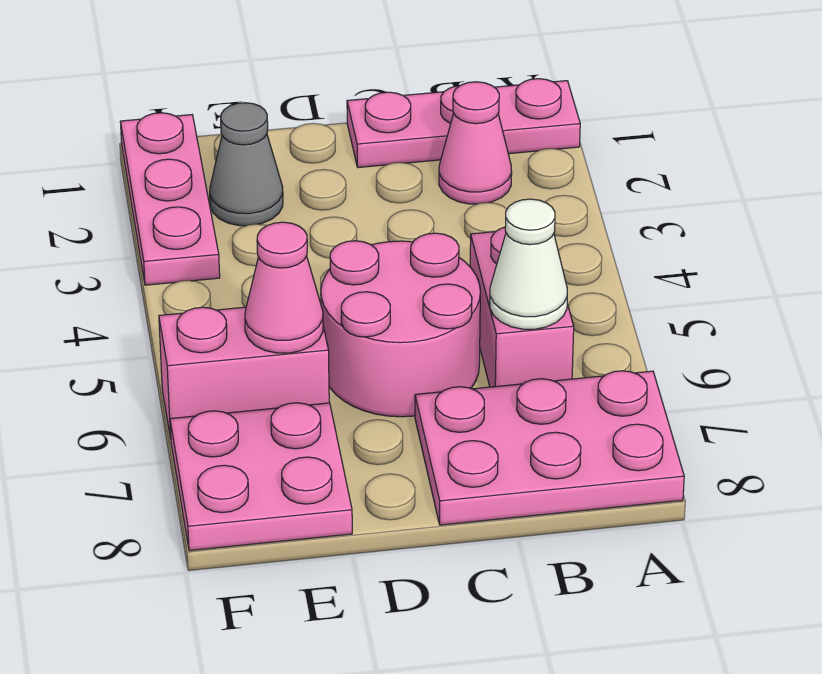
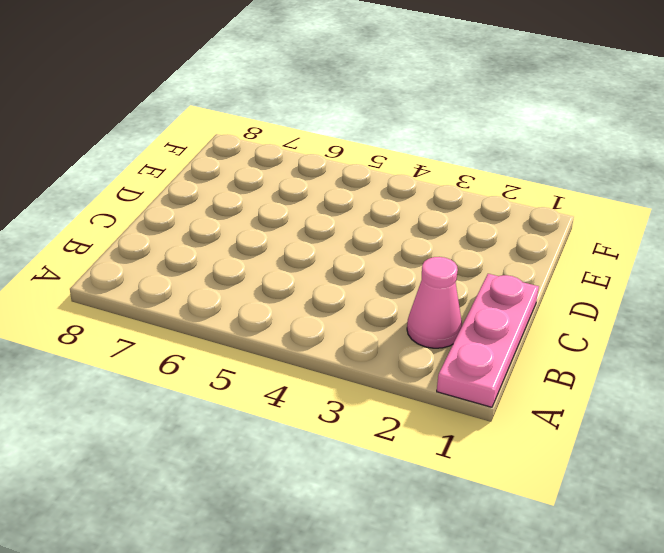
none -> pink 2x3 plate [415,371,684,525]
none -> pink 1x2 brick [470,227,574,387]

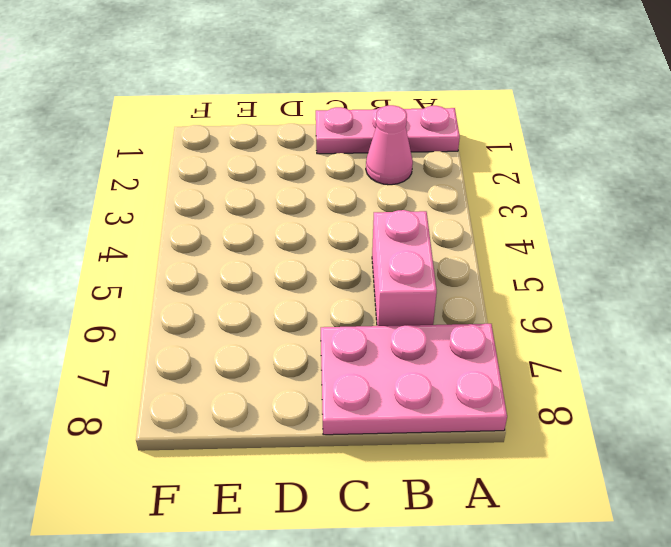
none -> pink 2x2 round brick [321,233,480,417]
none -> grey 1x1 cone [210,103,283,226]

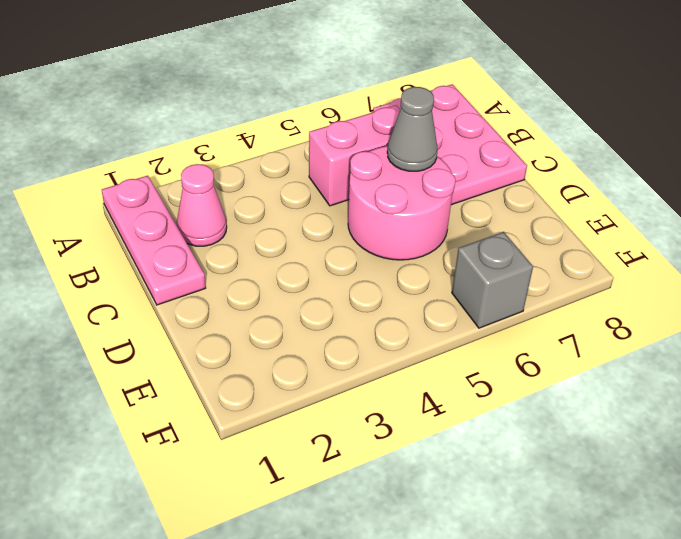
grey 1x1 cone [387,87,438,171] -> grey 1x1 cone moved to [210,103,283,226]
grey 1x1 brick [452,232,533,328] -> pink 1x2 brick [159,307,329,439]
none -> pink 2x2 plate [170,403,352,551]
none -> pink 1x3 plate [120,113,220,285]

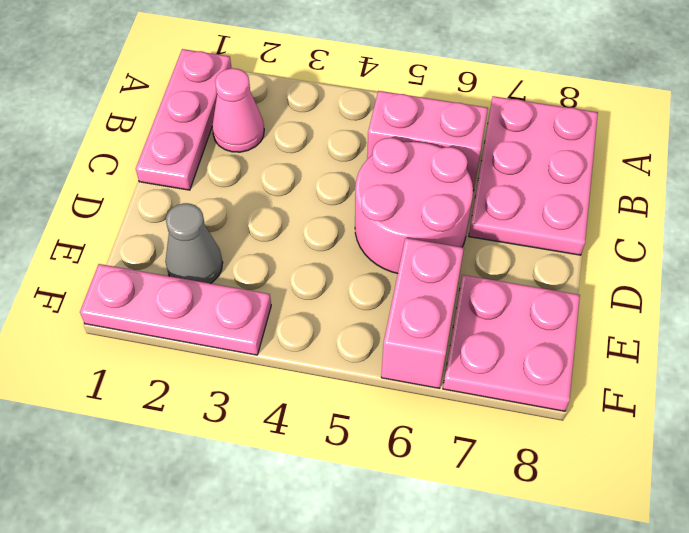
none -> white 1x1 cone [490,199,567,329]
none -> pink 1x1 cone [245,222,323,353]

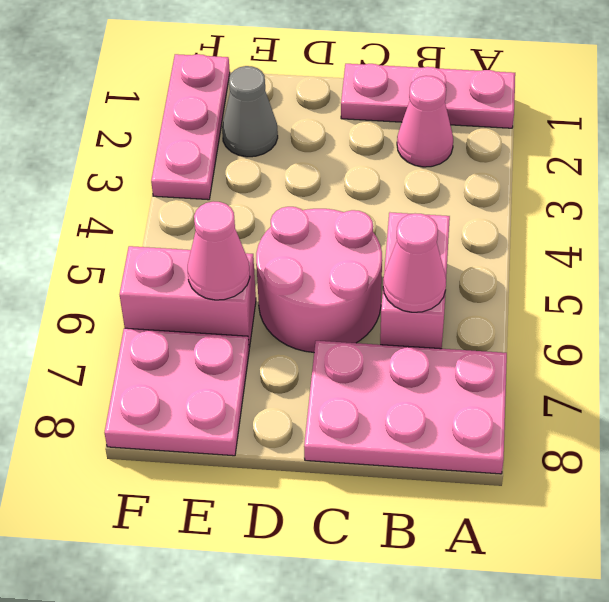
pink 1x1 cone [383,213,446,312] -> white 1x1 cone [490,199,567,329]

